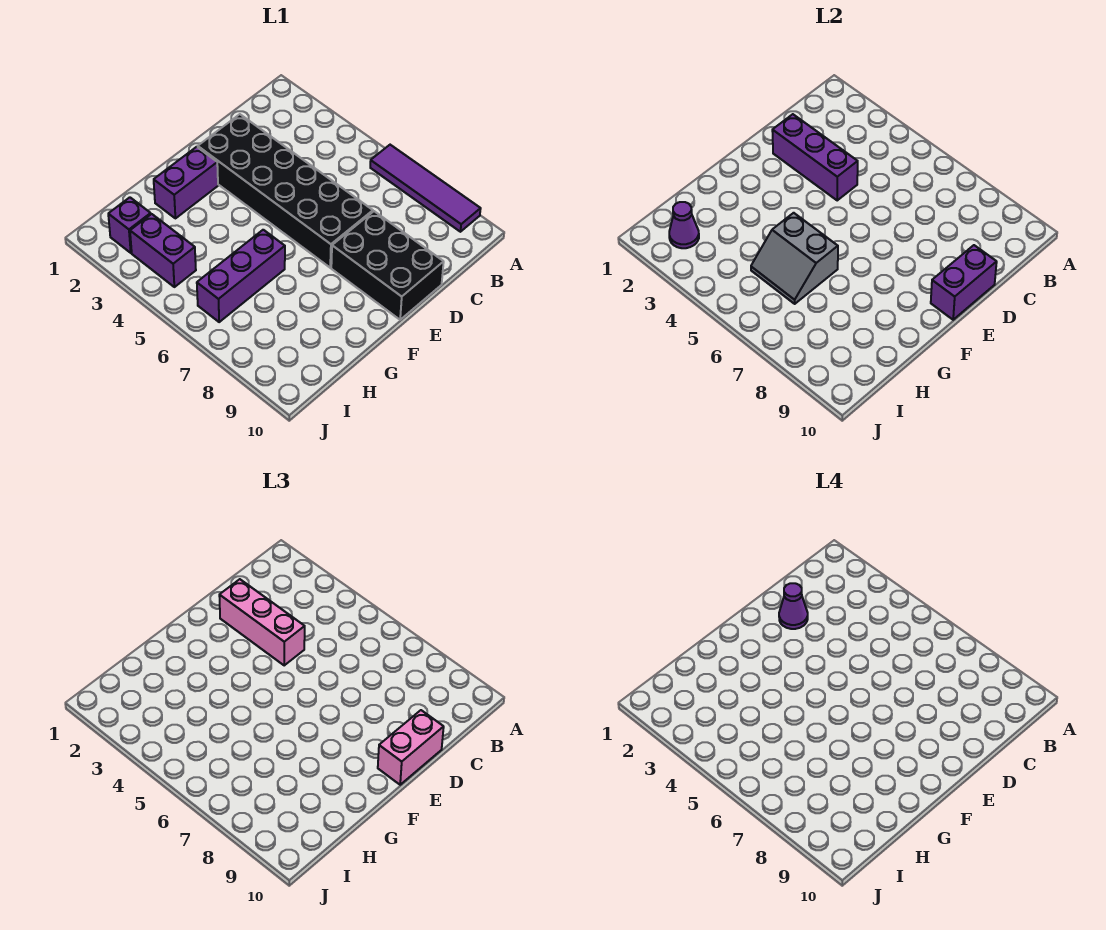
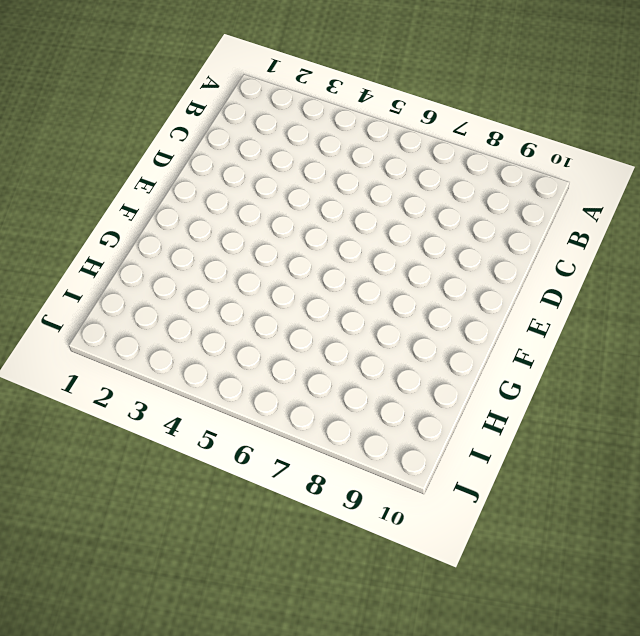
none -> purple 1x4 tile [370,145,481,232]
none -> black 2x6 brick [198,114,373,268]
none -> black 2x3 brick [331,211,444,320]

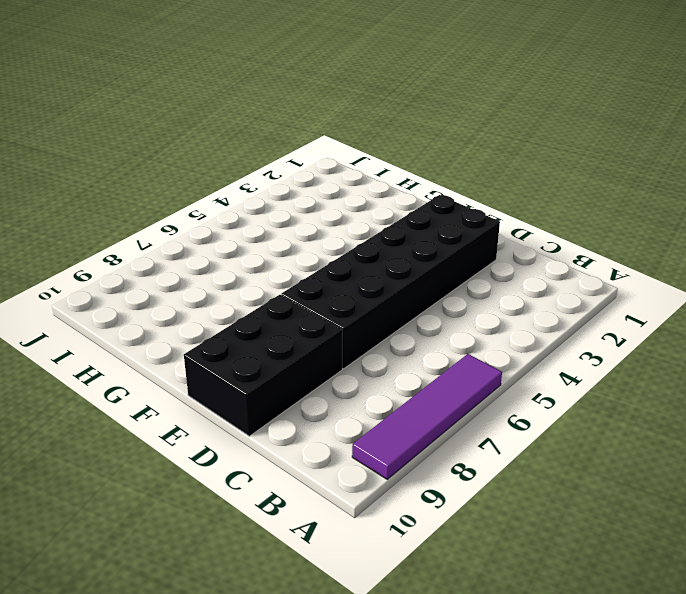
none -> purple 1x2 brick [154,147,218,218]
none -> purple 1x3 brick [197,230,285,322]
none -> purple 1x1 brick [108,197,151,253]

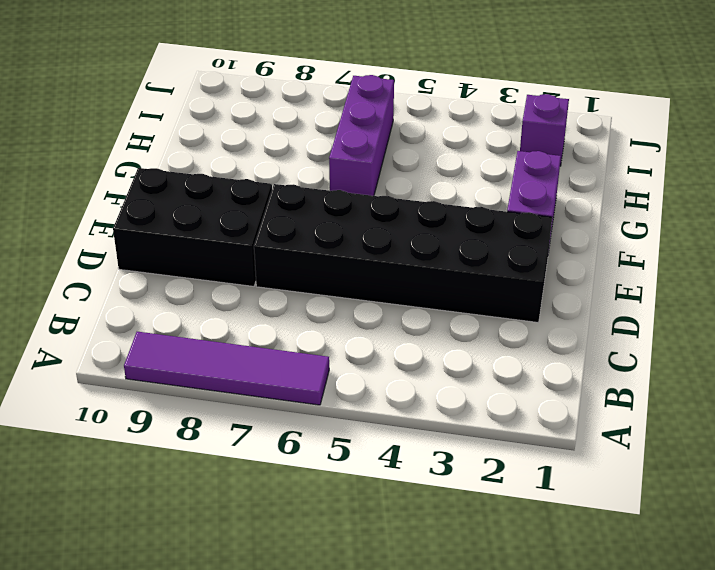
none -> purple 1x2 brick [130,214,196,287]
none -> purple 1x3 brick [772,114,858,200]
none -> purple 1x2 brick [931,245,997,320]

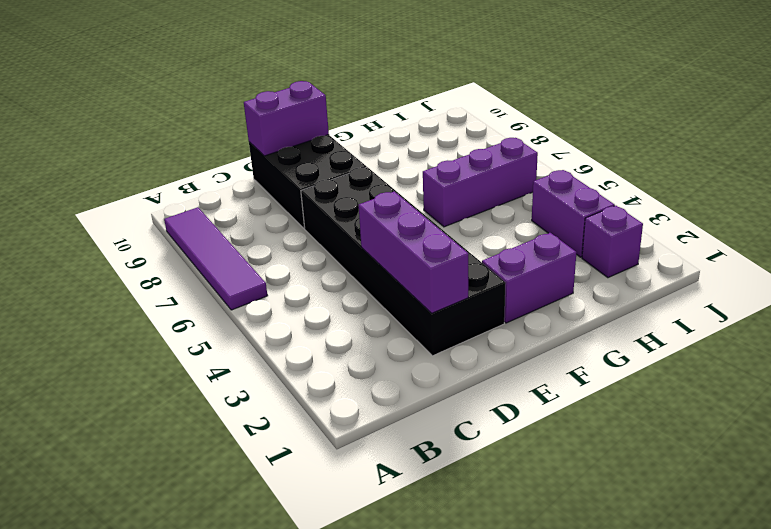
none -> grey 2x2 slope [751,213,838,304]
none -> purple 1x1 cone [669,202,699,248]
none -> pink 1x3 brick [219,579,305,665]

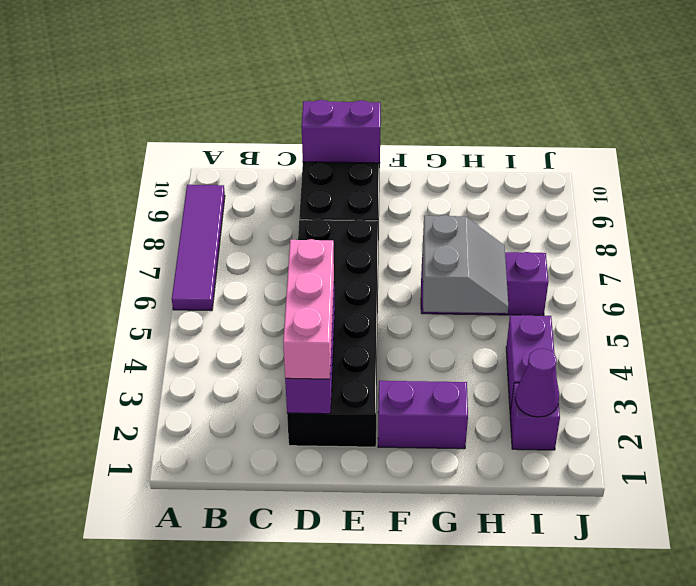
none -> pink 1x2 brick [378,710,444,785]
none -> purple 1x1 cone [779,583,808,629]

